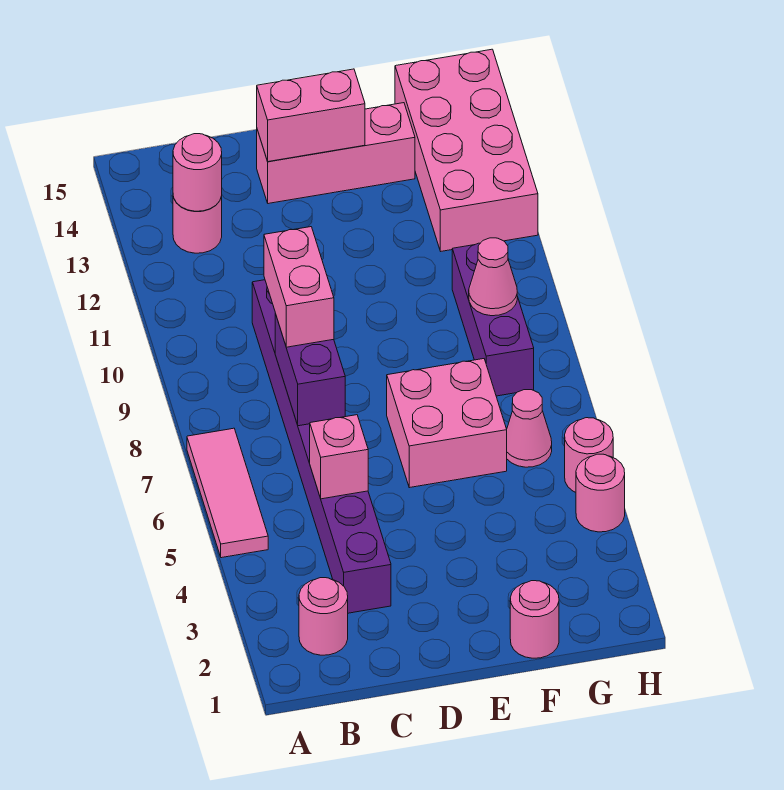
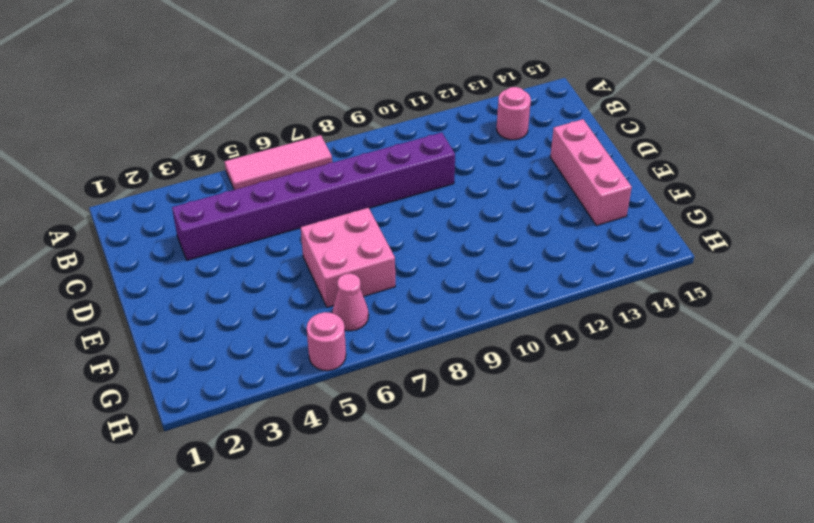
none -> pink 1x1 round brick [299,578,348,655]
none -> pink 1x1 round brick [510,581,559,658]
none -> purple 1x3 brick [452,243,534,396]

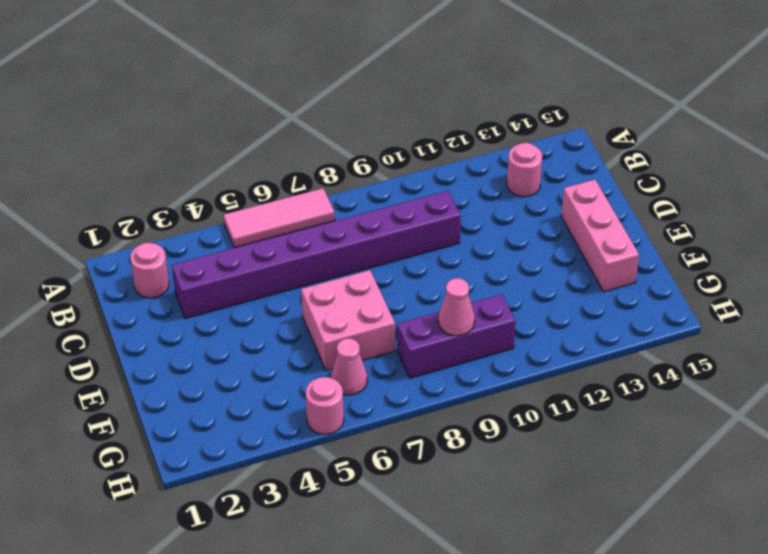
none -> pink 1x1 round brick [510,581,559,658]
none -> pink 2x4 brick [395,49,538,251]
none -> pink 1x1 round brick [576,454,625,532]

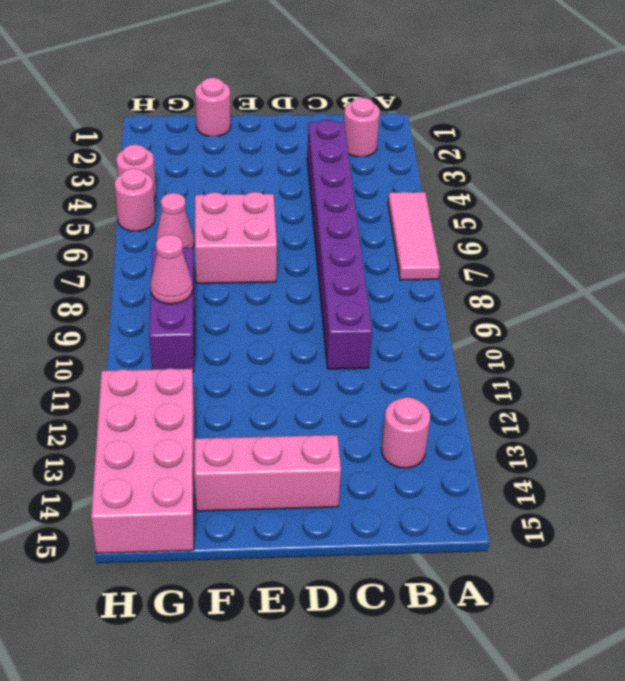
none -> pink 1x1 round brick [173,134,222,211]
none -> pink 1x1 brick [310,415,368,499]
none -> purple 1x2 brick [275,314,345,426]

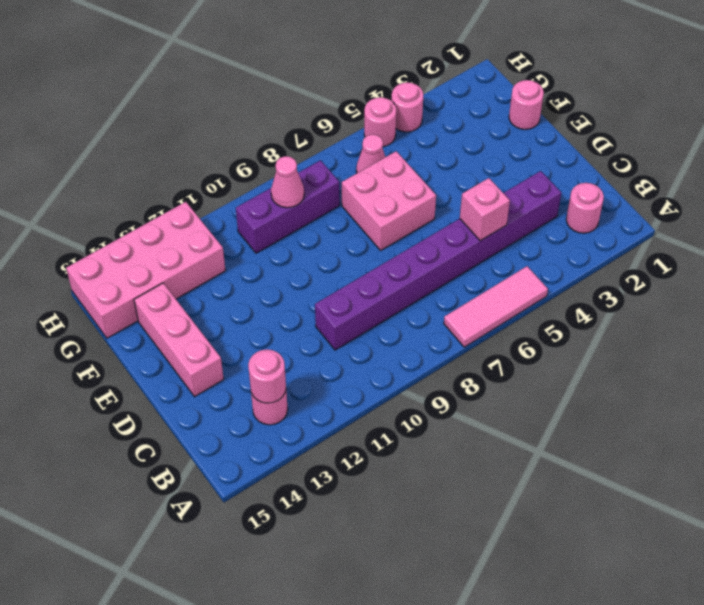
none -> purple 1x2 brick [275,314,345,426]
none -> pink 1x2 brick [257,69,365,162]
none -> pink 1x2 brick [264,227,334,347]

